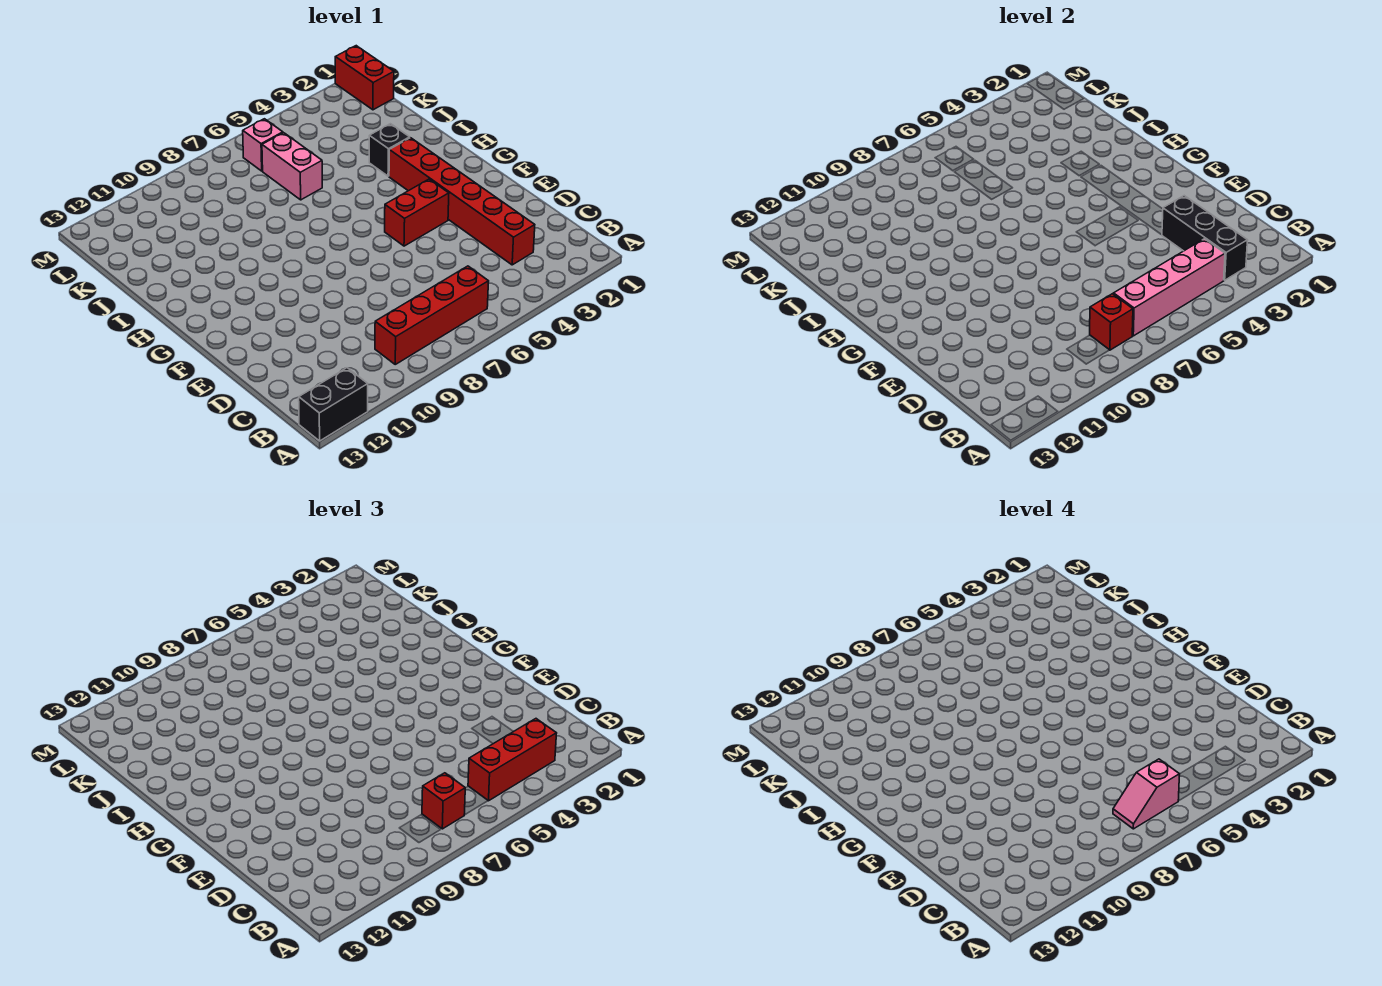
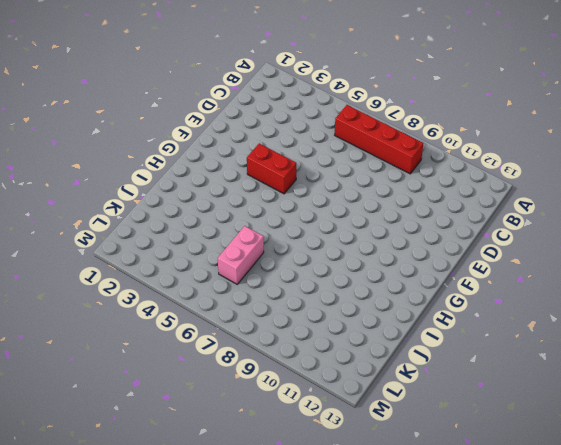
none -> black 1x2 brick [299,368,368,441]
none -> red 1x6 brick [389,138,535,265]
none -> black 1x1 brick [369,124,410,176]

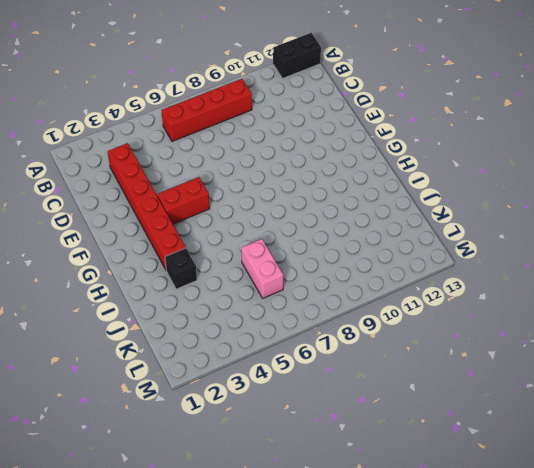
none -> red 1x2 brick [335,46,394,110]
none -> pink 1x1 brick [243,119,283,171]
none -> black 1x3 brick [1162,196,1248,280]

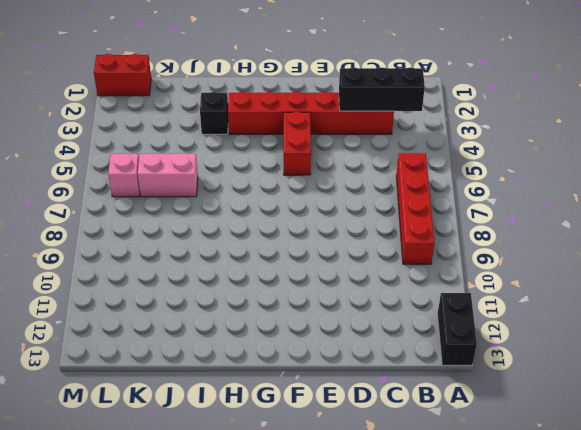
none -> pink 1x4 brick [1114,239,1225,336]
none -> red 1x1 brick [1090,294,1133,350]
none -> red 1x3 brick [468,719,557,801]

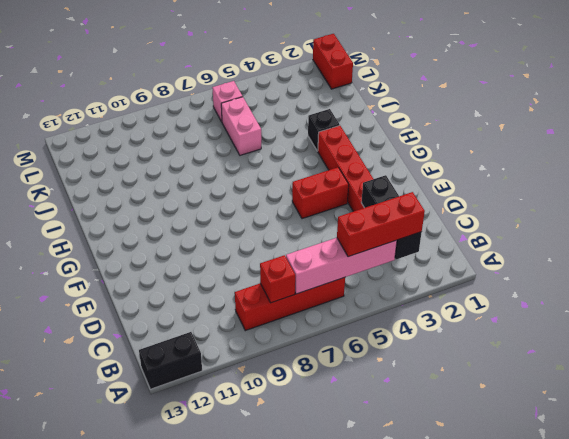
none -> red 1x1 brick [422,773,465,829]
none -> pink 1x2 slope [1113,759,1180,829]

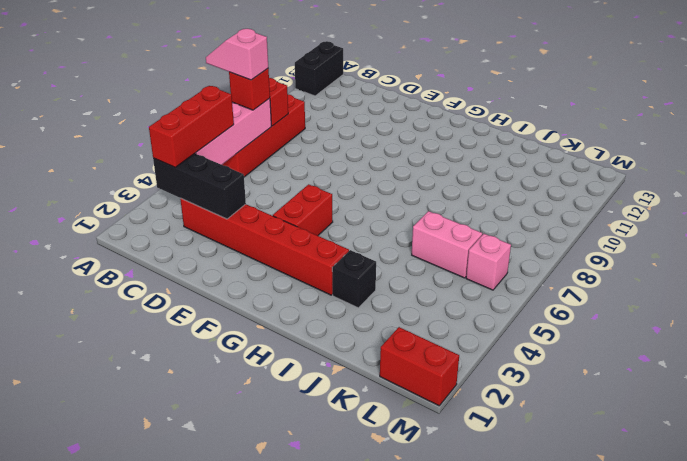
pink 1x2 slope [206,29,268,80] -> pink 1x2 slope turned to [1113,759,1180,829]

